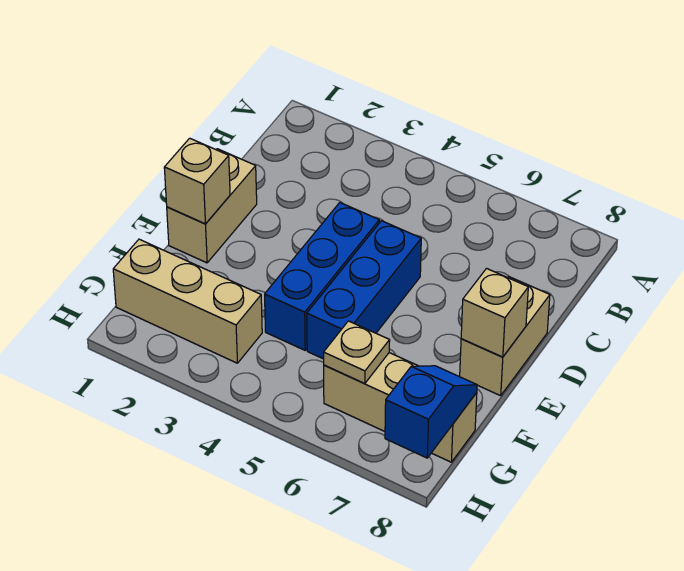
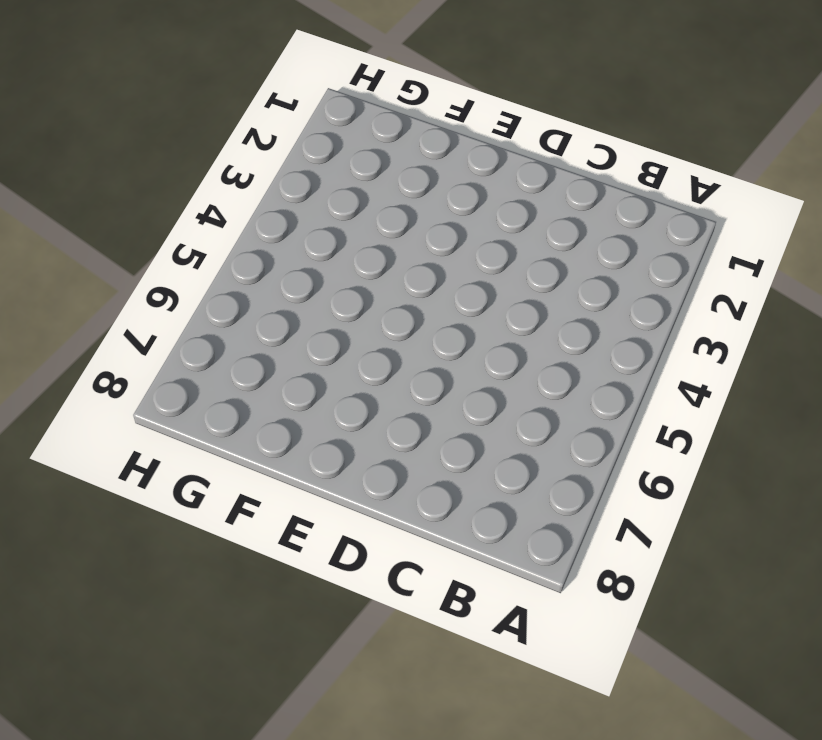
none -> tan 1x2 brick [167,149,257,263]
none -> blue 1x3 brick [265,203,379,350]

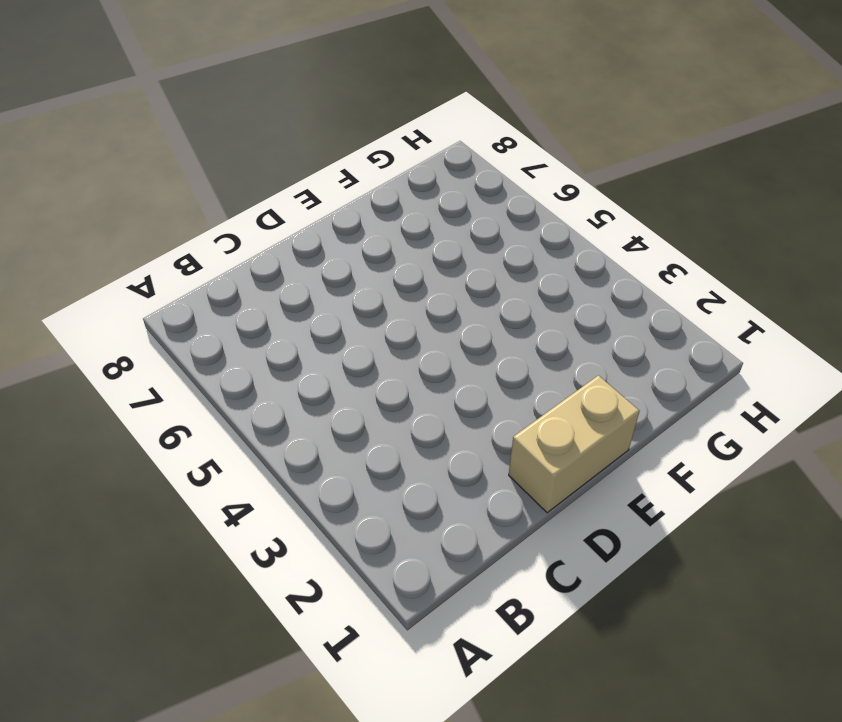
none -> blue 1x3 brick [265,203,379,350]
none -> blue 1x3 brick [307,221,421,359]

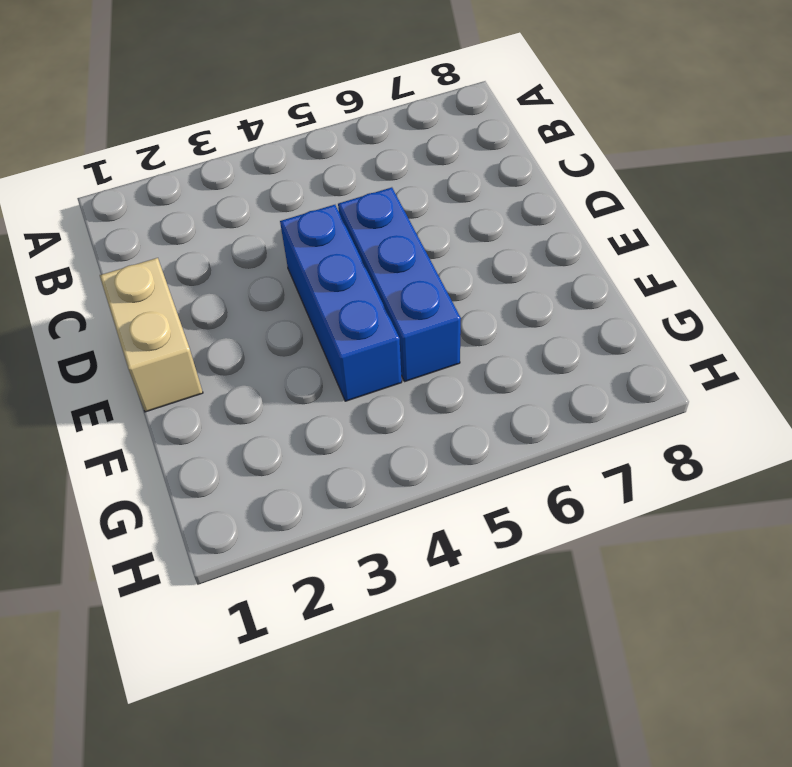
none -> tan 1x2 brick [460,277,550,396]
none -> tan 1x3 brick [113,239,262,363]

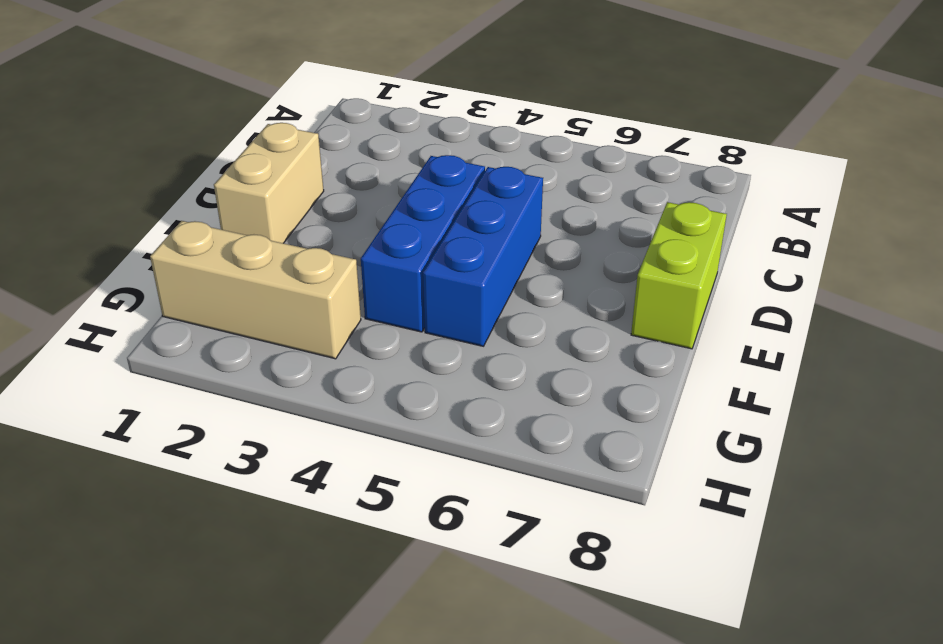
lime 1x2 brick [631,202,727,349] -> tan 1x2 brick [460,277,550,396]
none -> tan 1x3 brick [324,353,477,462]
none -> tan 1x1 brick [164,138,230,224]

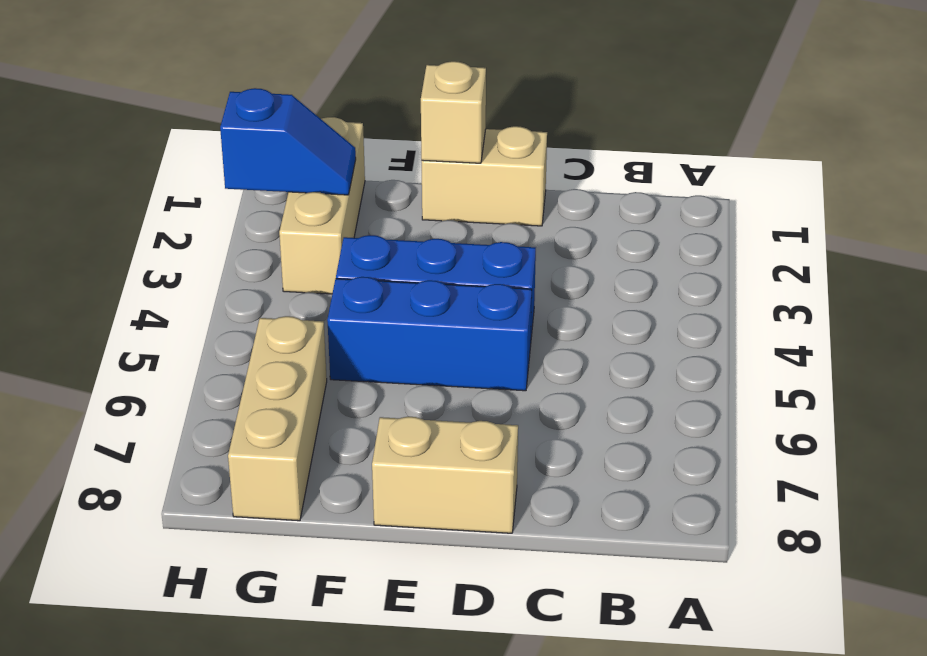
blue 1x2 slope [220,88,356,195] -> blue 1x2 slope moved to [385,366,477,458]
none -> tan 1x1 brick [461,269,528,357]
none -> tan 1x1 plate [324,321,390,383]

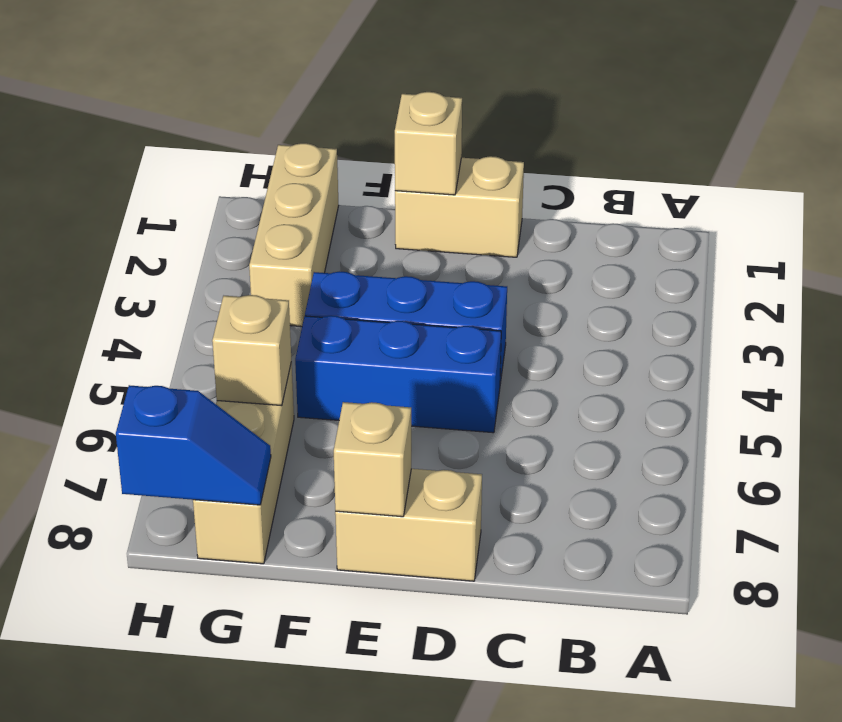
tan 1x1 brick [212,295,291,406] -> tan 1x1 plate [324,321,390,383]

